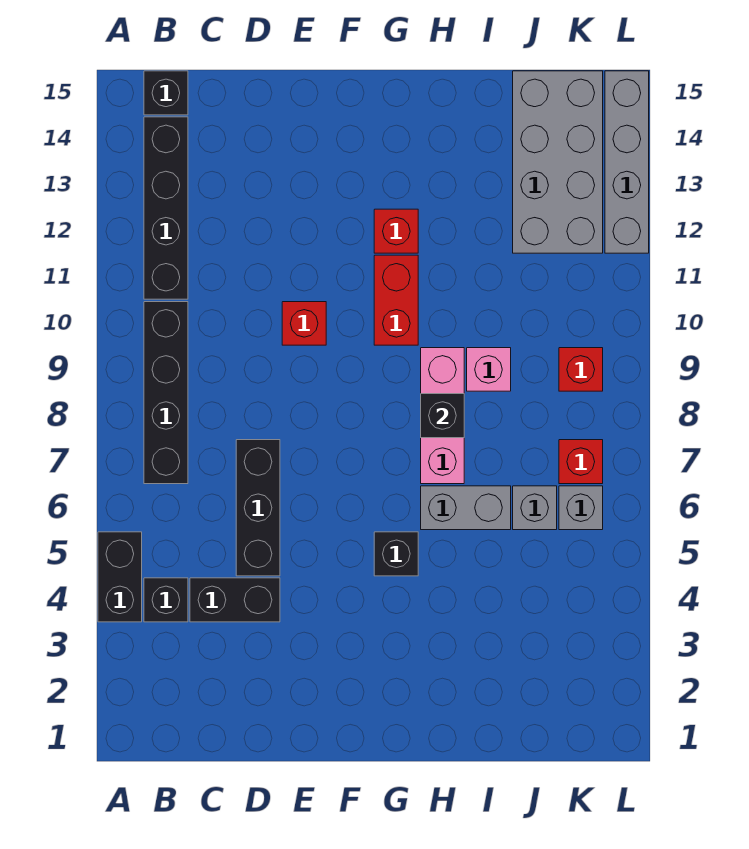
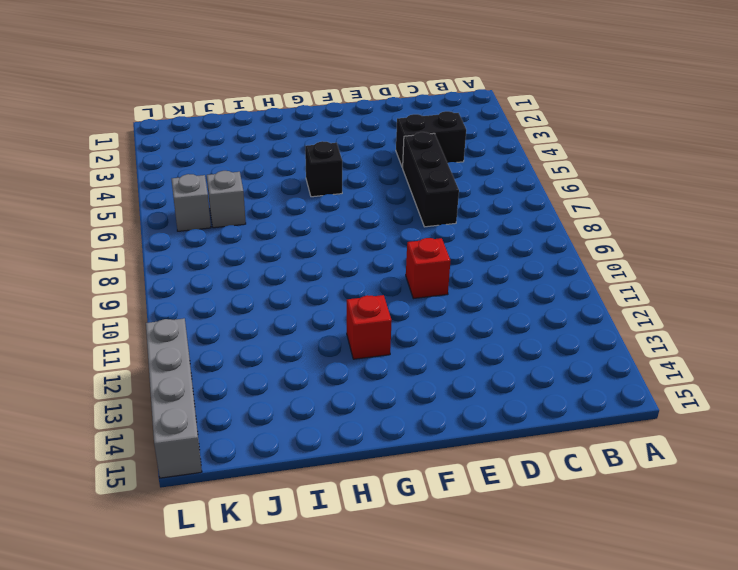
none -> black 1x2 brick [98,532,142,622]
none -> black 1x1 brick [144,578,188,622]
none -> black 1x4 brick [144,302,188,484]

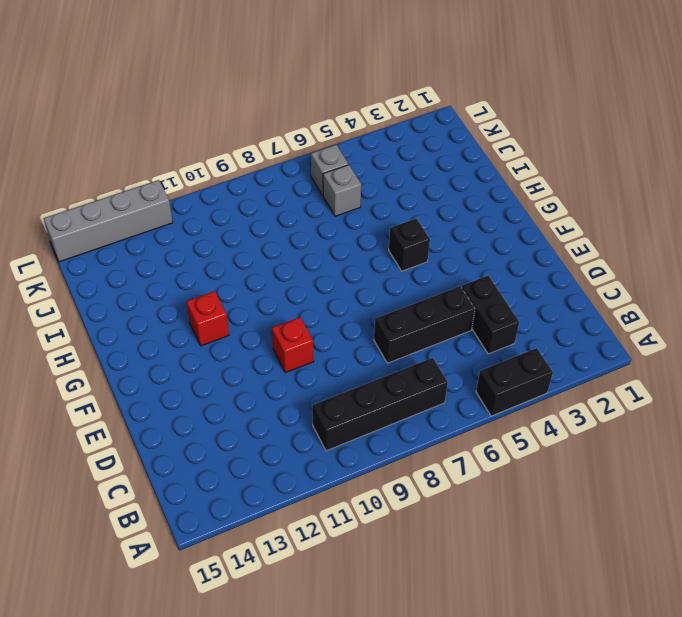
none -> black 1x1 brick [144,578,188,622]
none -> black 1x4 brick [144,117,188,299]
none -> black 1x1 brick [144,71,188,115]

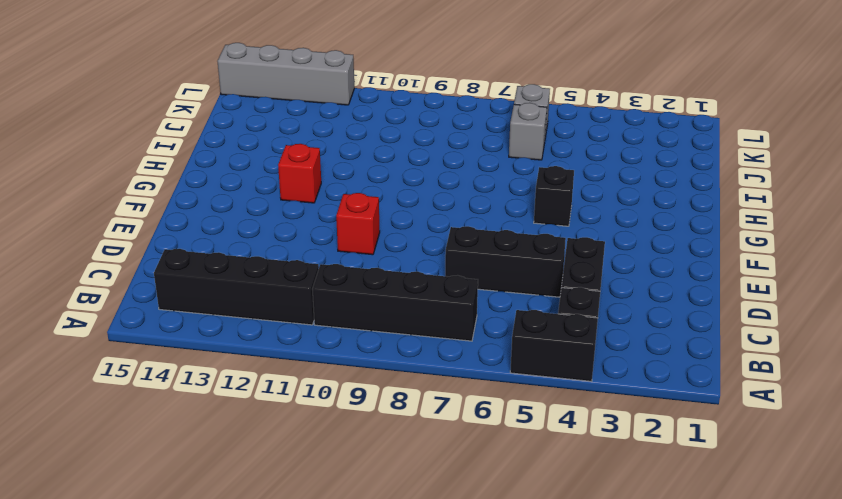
none -> black 1x1 brick [144,71,188,115]
none -> red 1x2 brick [374,255,418,345]
none -> grey 1x2 brick [421,486,511,530]

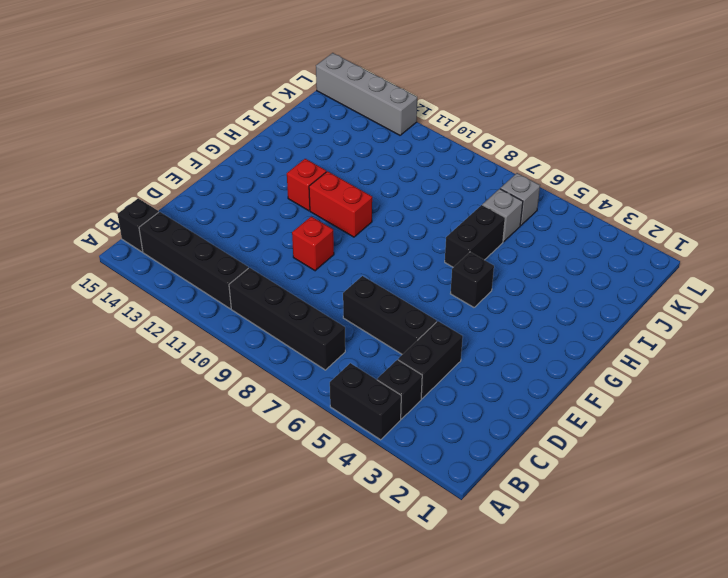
black 1x2 brick [445,205,505,267] -> grey 1x2 brick [421,486,511,530]
none -> pink 1x3 brick [421,348,464,484]
none -> pink 1x1 brick [467,348,511,391]
none -> grey 2x4 brick [513,71,603,253]

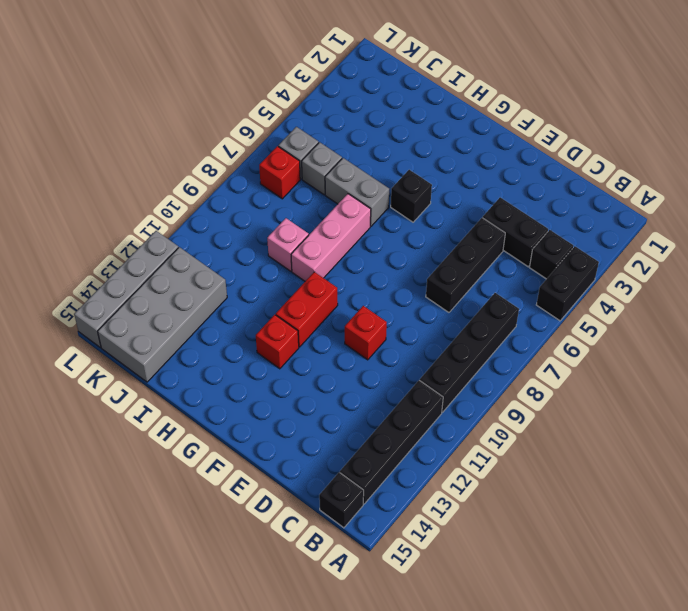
none -> red 1x1 brick [559,348,603,391]
none -> black 1x1 brick [421,394,464,438]

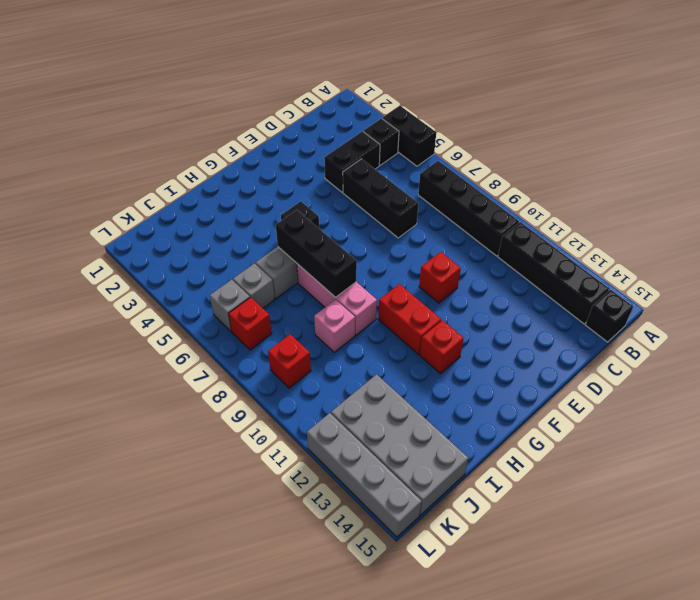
black 1x3 brick [276,210,357,297] -> black 1x1 brick [421,394,464,438]

